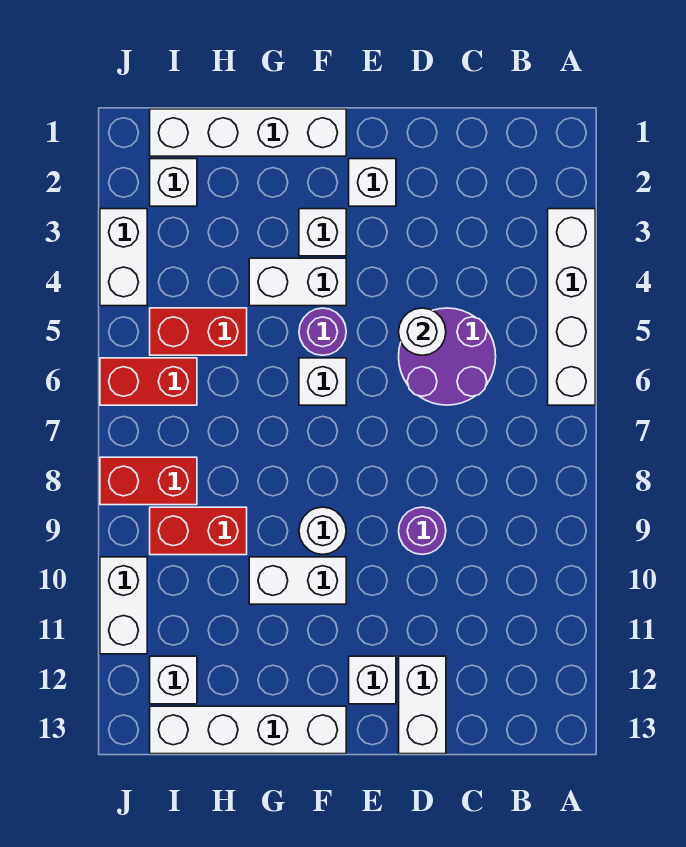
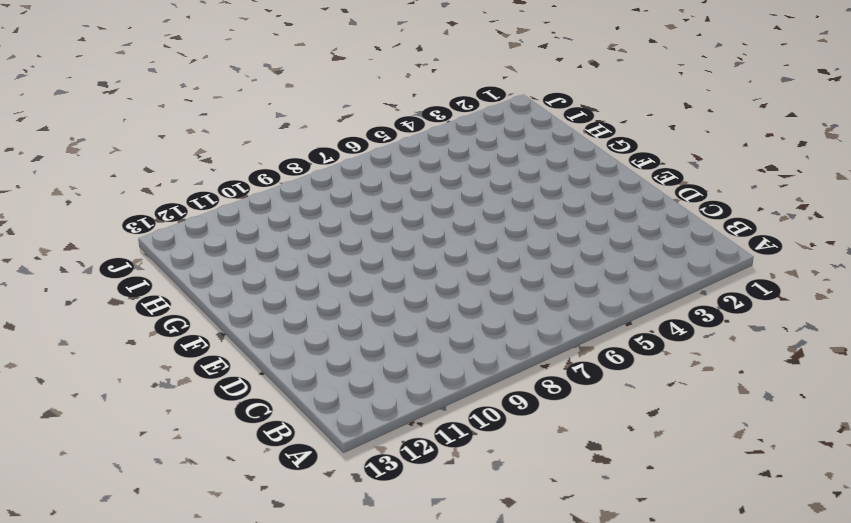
none -> white 1x4 brick [548,209,595,405]
none -> purple 2x2 round brick [399,308,496,405]
none -> purple 1x1 round brick [399,507,446,555]

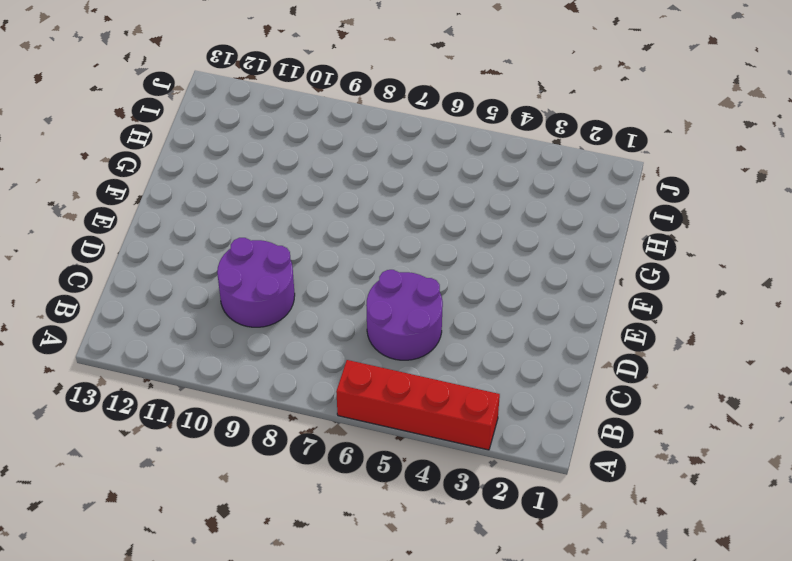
red 1x4 brick [336,360,500,450] -> white 1x4 brick [548,209,595,405]
purple 2x2 round brick [217,238,295,327] -> purple 1x1 round brick [399,507,446,555]
none -> white 1x2 brick [399,656,446,754]
none -> white 1x1 brick [349,159,396,206]
none -> white 1x1 brick [349,656,396,704]

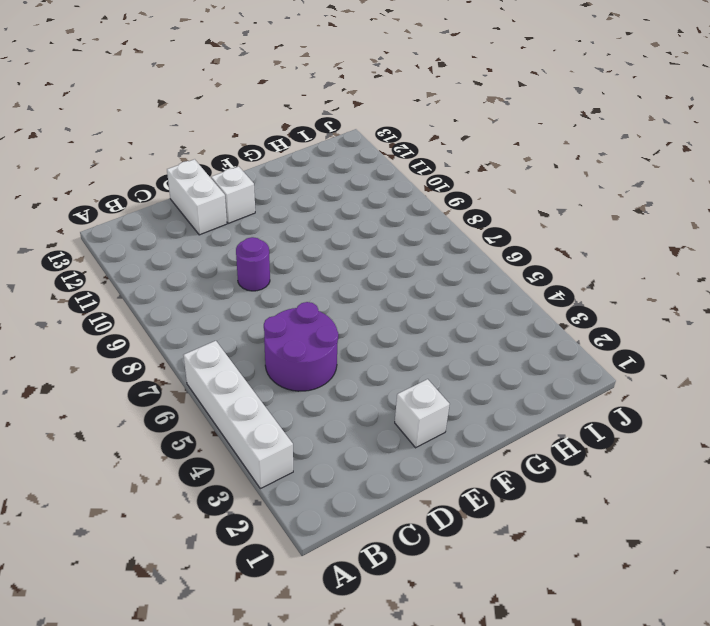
none -> white 1x4 brick [150,109,346,156]
none -> white 1x1 brick [299,209,346,256]
none -> white 1x2 brick [249,258,346,306]

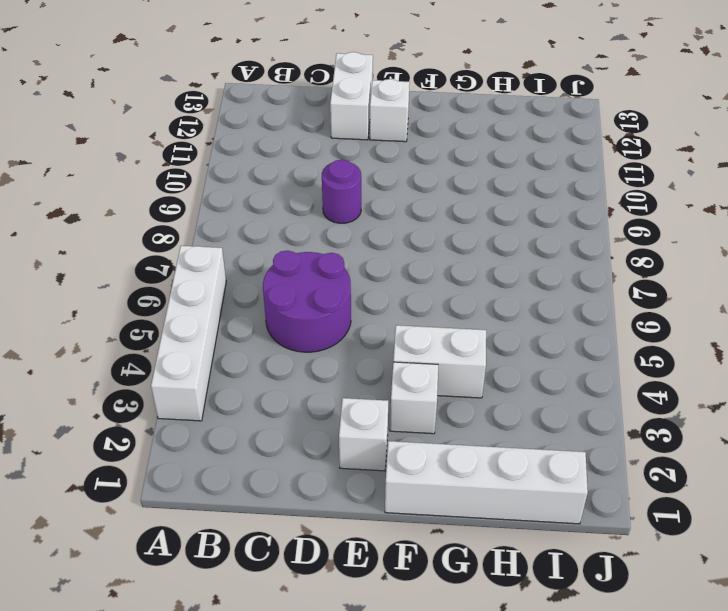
none -> purple 1x1 round brick [299,308,346,355]
none -> white 1x1 brick [299,358,346,405]
none -> white 1x1 round brick [299,507,346,555]

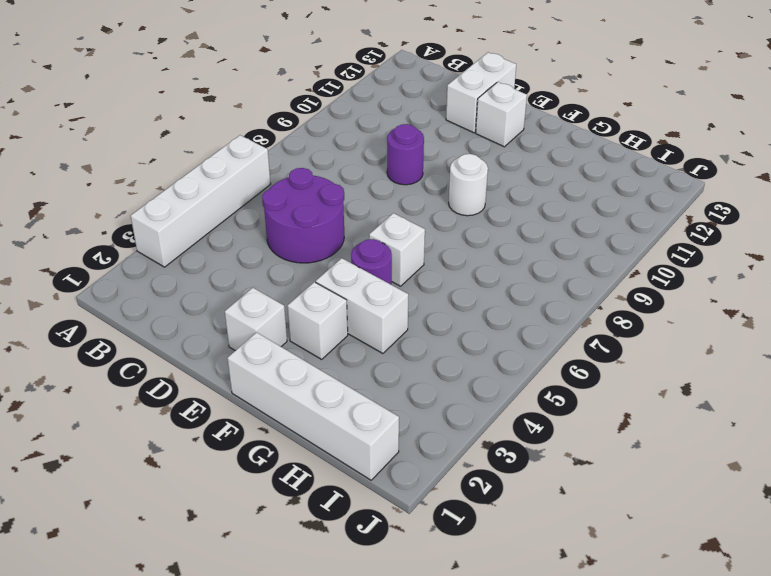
none -> white 1x2 brick [249,557,346,604]
none -> white 1x4 brick [150,706,346,754]
none -> red 1x2 brick [150,308,247,355]

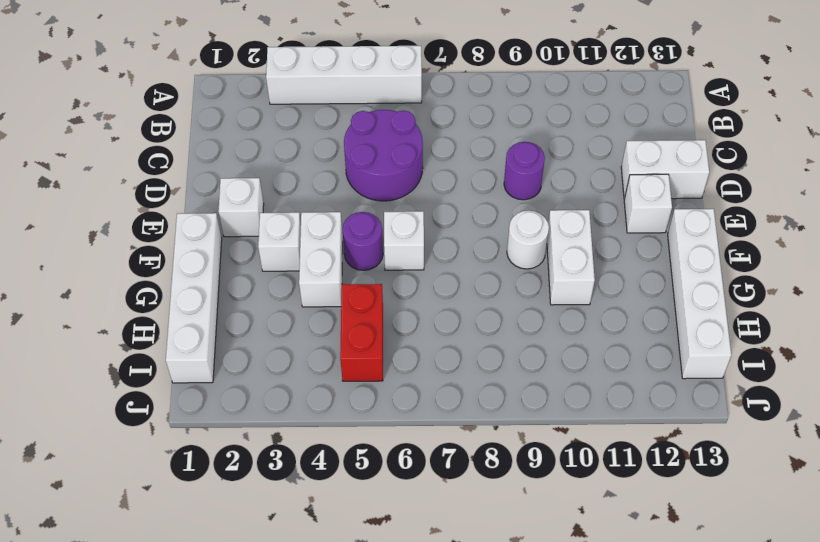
none -> red 1x2 brick [150,507,247,555]
none -> white 1x1 brick [150,159,197,206]
none -> red 1x2 brick [100,358,197,405]

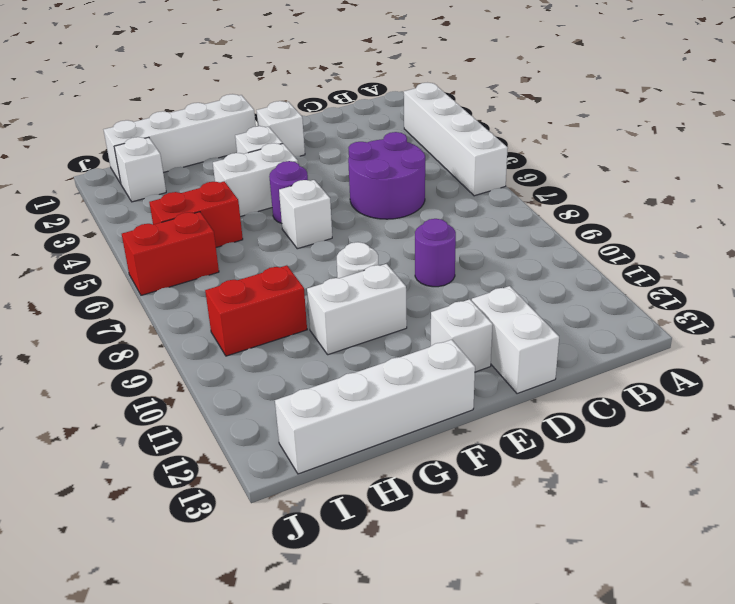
none -> red 1x2 brick [100,457,197,505]
none -> white 1x1 brick [150,656,197,704]
none -> white 1x2 brick [100,209,147,306]

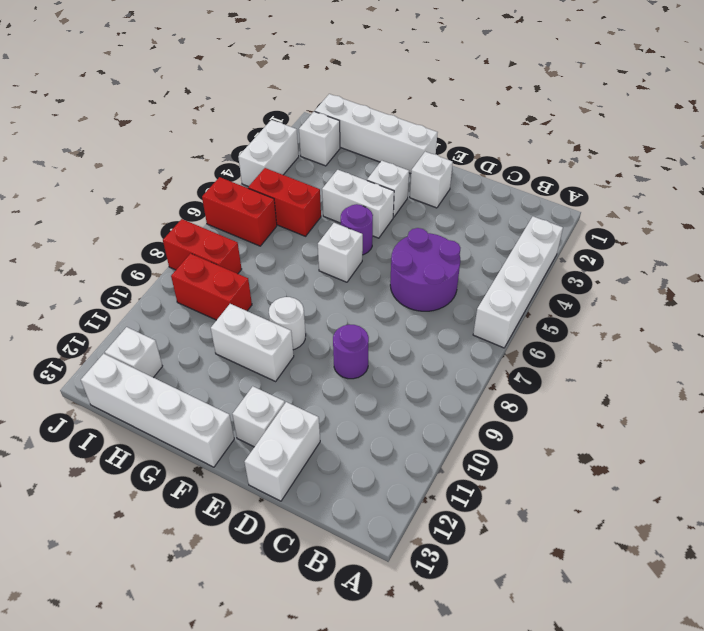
none -> white 1x2 brick [100,557,147,654]
none -> white 1x1 round brick [399,308,446,355]

